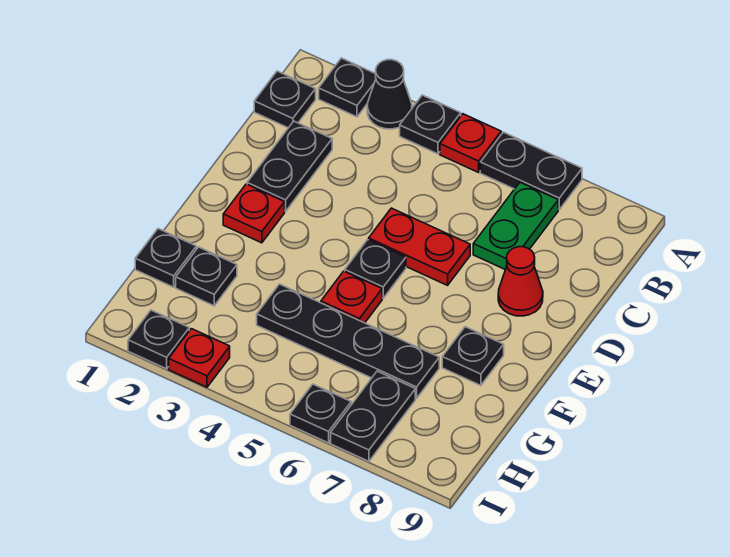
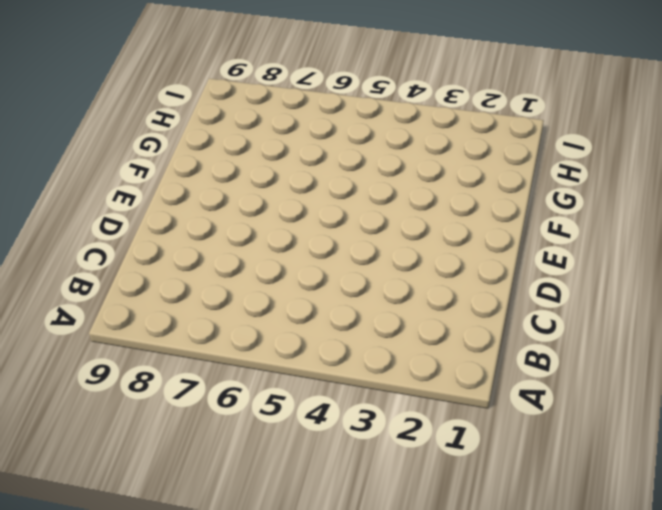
none -> black 1x1 plate [319,58,376,117]
none -> black 1x1 cone [367,60,412,129]
none -> black 1x1 plate [400,95,461,154]

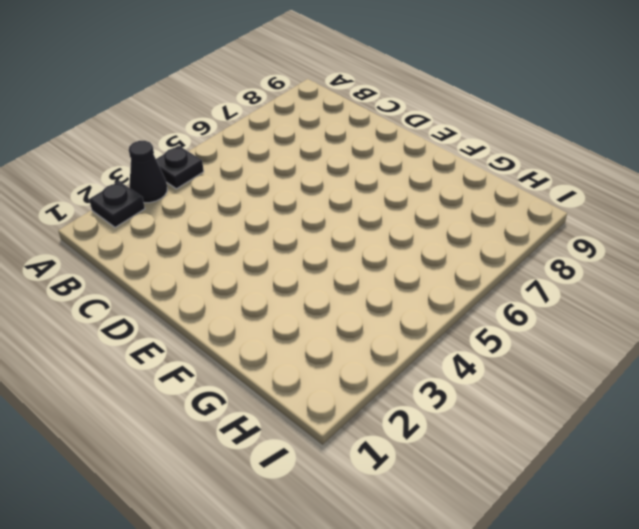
none -> red 1x1 plate [440,114,501,172]
none -> black 1x2 plate [480,132,582,209]
none -> black 1x1 plate [254,71,316,128]

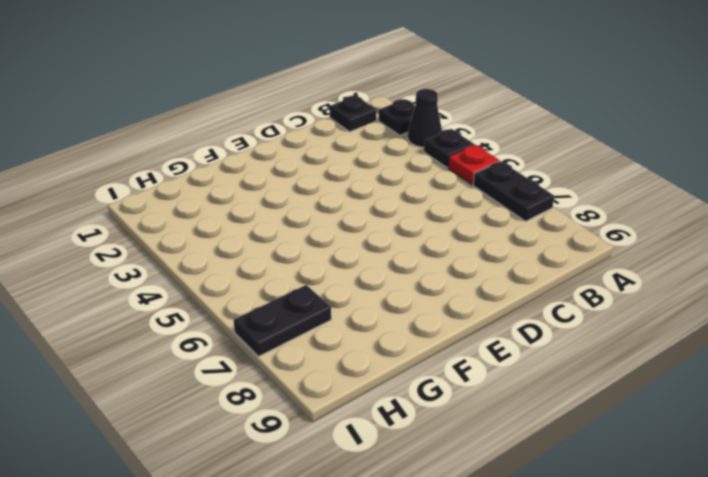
none -> green 1x2 plate [473,182,558,270]
none -> black 1x2 plate [247,121,332,211]
none -> red 1x2 plate [369,208,470,285]

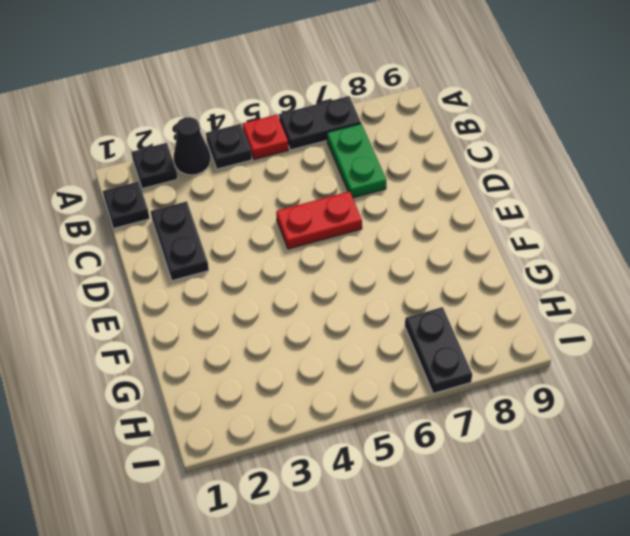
none -> red 1x1 cone [498,247,543,316]
none -> red 1x1 plate [223,184,285,243]
none -> black 1x1 plate [345,240,406,298]

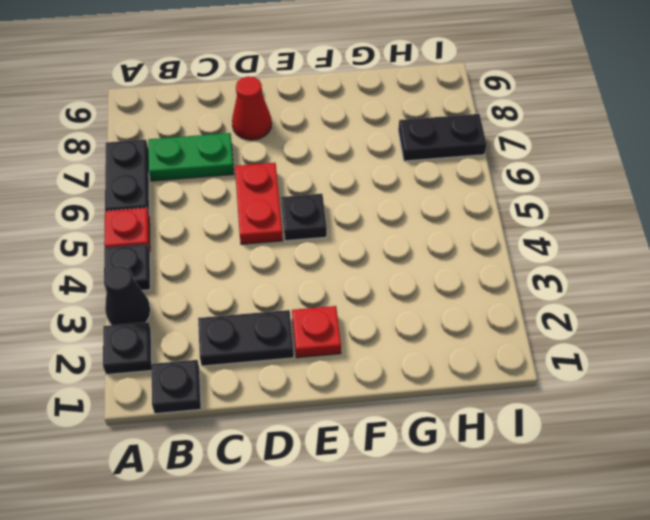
none -> red 1x1 plate [321,271,382,323]
none -> black 1x1 plate [442,327,504,385]
none -> black 1x1 plate [135,229,196,287]

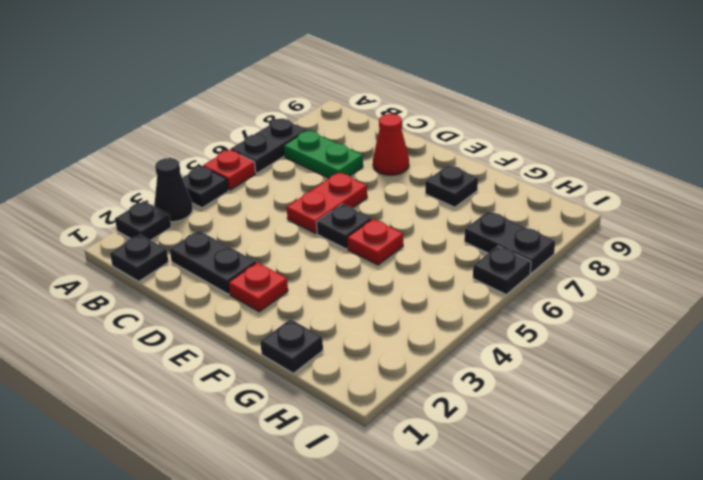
none -> black 1x1 plate [176,247,237,306]
none -> black 1x4 plate [257,284,439,398]
none -> black 1x1 plate [128,310,189,369]

